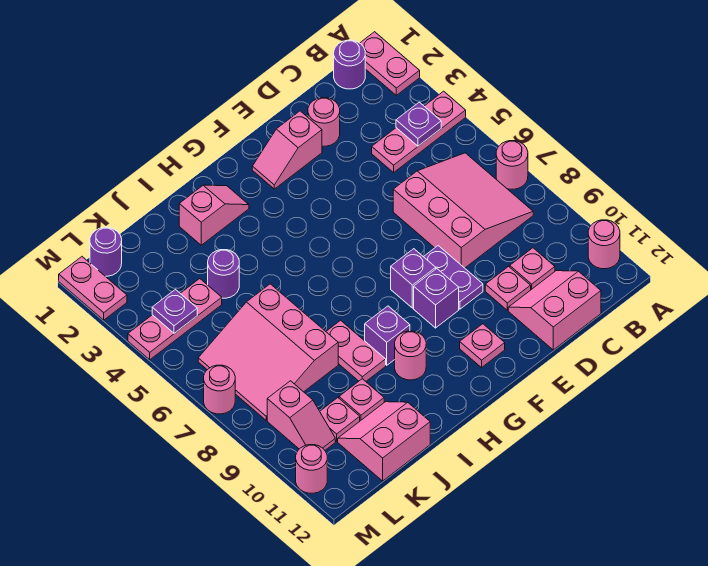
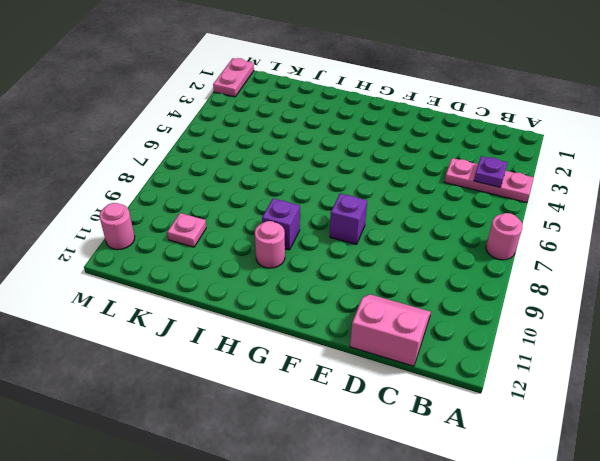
none -> pink 1x2 plate [360,32,420,95]
none -> pink 1x1 round brick [588,220,620,269]
none -> purple 1x1 round brick [334,40,365,89]
none -> pink 3x3 slope [393,153,533,268]

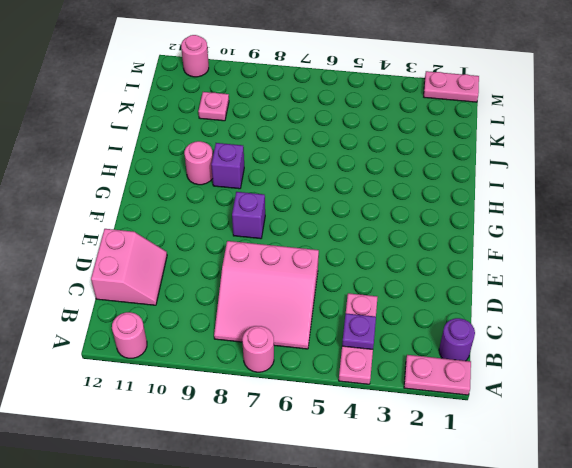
none -> pink 1x1 plate [510,248,555,290]
none -> pink 1x1 round brick [308,98,340,146]
none -> pink 1x1 plate [485,267,531,310]
none -> pink 1x2 slope [252,111,322,189]

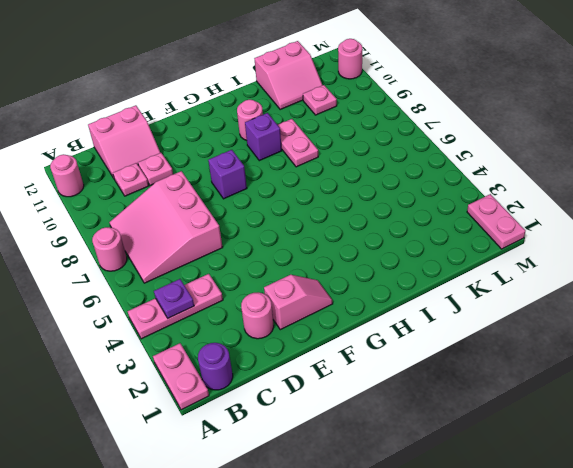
none -> purple 1x2 plate [424,246,483,309]
none -> purple 1x1 brick [414,269,459,328]
none -> pink 1x1 plate [460,324,505,368]
none -> pink 1x2 slope [179,185,249,245]

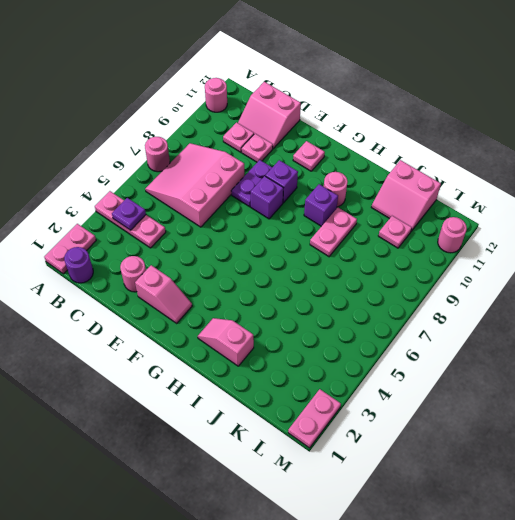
none -> purple 1x1 round brick [208,250,239,298]
none -> pink 3x3 slope [198,284,338,420]
none -> pink 1x1 plate [339,379,384,421]
none -> pink 1x3 plate [128,279,222,360]

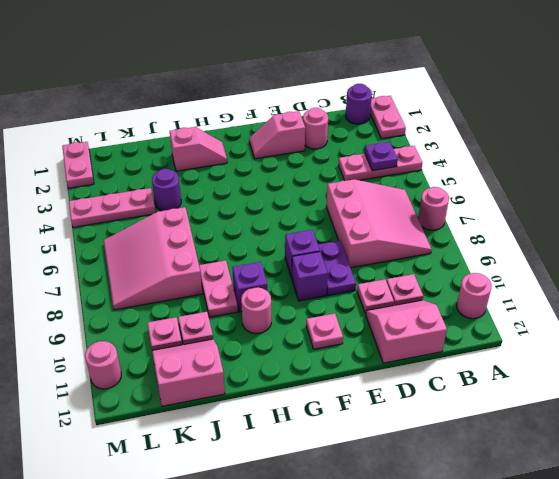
none -> purple 1x1 round brick [90,227,122,276]
none -> pink 1x2 slope [267,381,335,450]
none -> pink 1x1 round brick [204,365,235,414]
none -> purple 1x1 plate [152,289,197,333]

